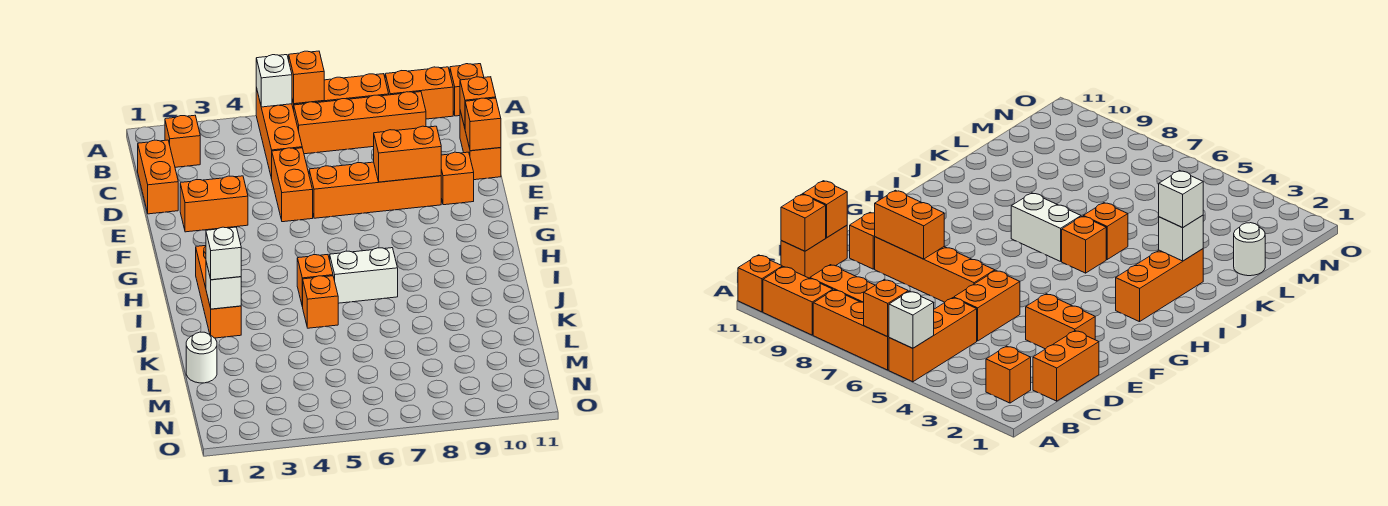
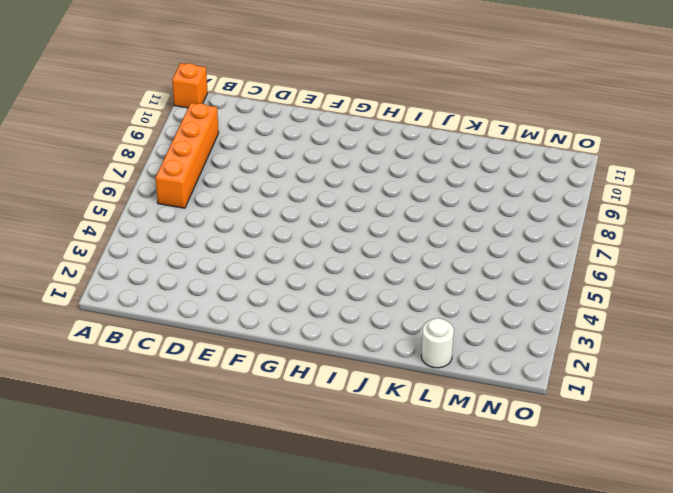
none -> orange 1x3 brick [256,88,302,179]
none -> orange 1x3 brick [292,74,389,110]
none -> orange 1x2 brick [385,67,453,119]

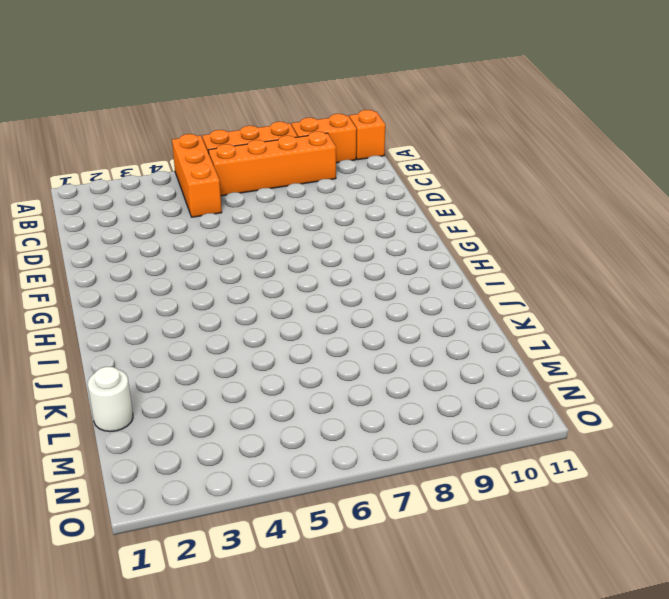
none -> orange 1x1 brick [165,115,200,167]
none -> orange 1x2 brick [138,140,178,214]
none -> orange 1x2 brick [460,111,501,180]

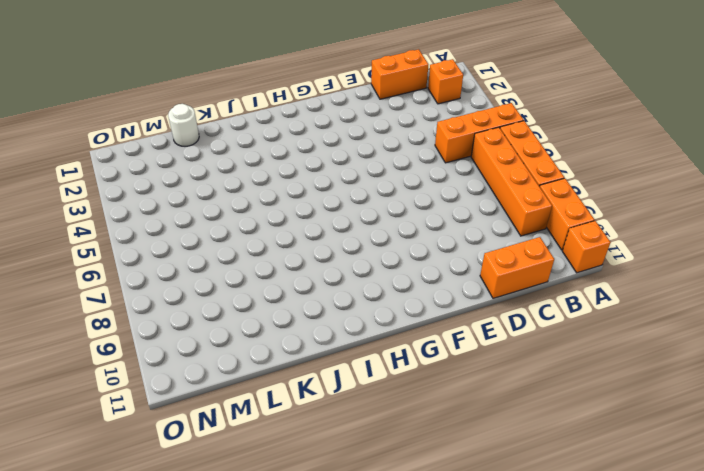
none -> orange 1x2 brick [272,148,313,222]
none -> orange 1x2 brick [180,176,248,232]
none -> orange 1x4 brick [309,162,441,218]

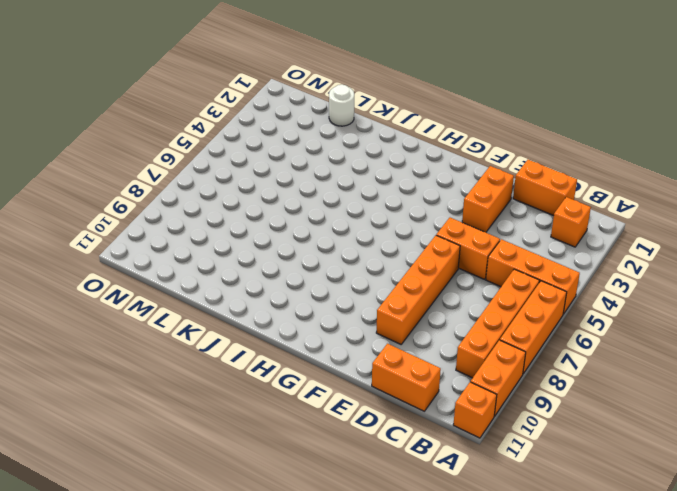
none -> orange 1x1 brick [441,152,474,205]
none -> orange 1x3 brick [196,245,241,338]
none -> orange 1x1 brick [297,255,333,307]

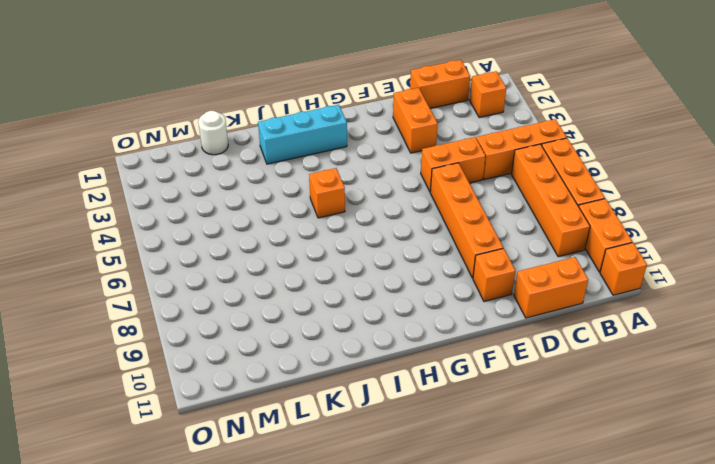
cyan 1x3 brick [258,105,347,164] -> orange 1x3 brick [196,245,241,338]
none -> white 1x2 brick [330,248,398,303]
none -> orange 1x1 brick [303,276,338,328]
none -> white 1x1 brick [256,55,292,107]

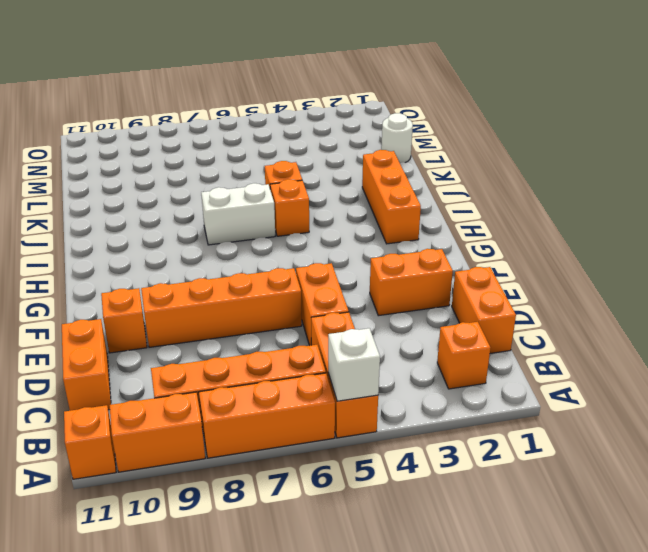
none -> orange 1x1 brick [289,51,324,104]
none -> orange 1x1 brick [460,77,496,128]
none -> orange 1x1 brick [465,98,501,151]

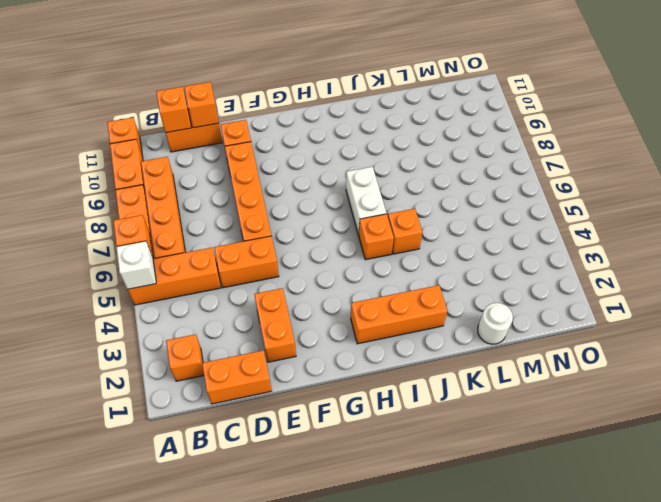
none -> orange 1x2 brick [374,126,441,182]
none -> white 1x1 brick [206,262,241,309]
none -> white 1x1 brick [206,227,241,280]

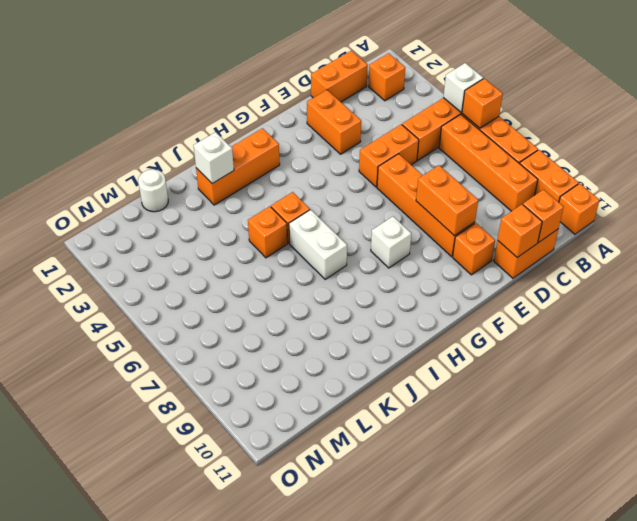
white 1x1 brick [371,216,411,268] -> white 1x1 brick moved to [206,227,241,280]

